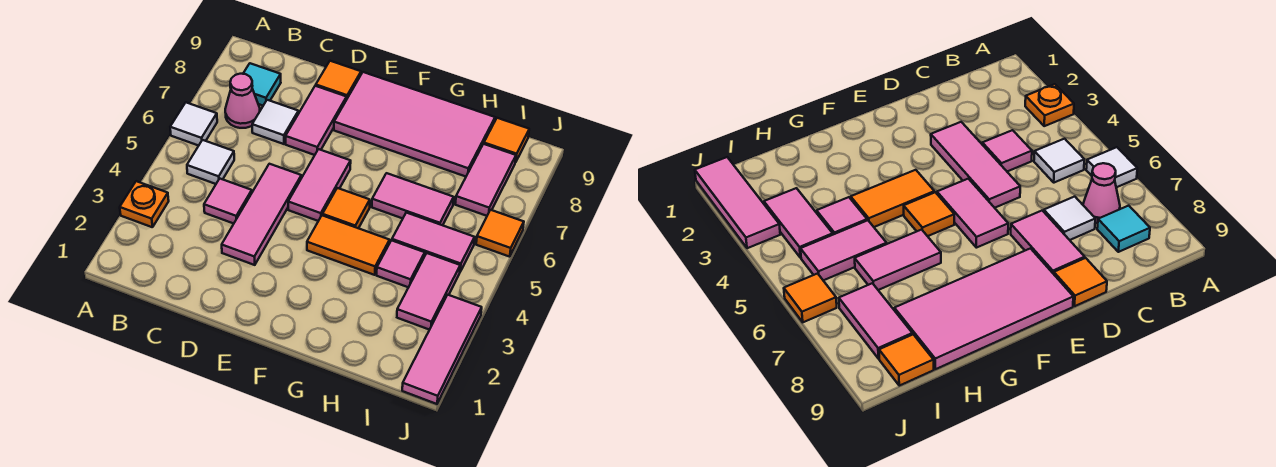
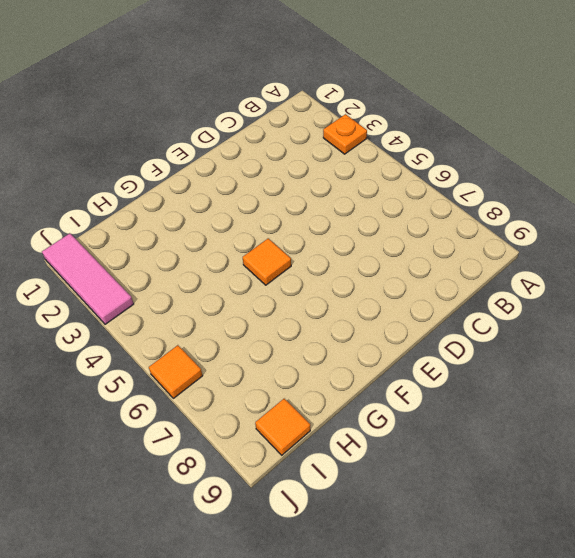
none -> white 1x1 tile [170,103,217,146]
none -> white 1x1 tile [187,140,234,184]
none -> pink 1x1 cone [225,74,260,128]

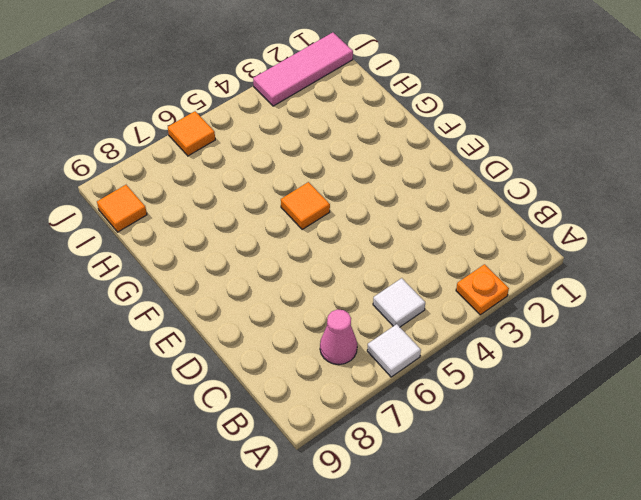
none -> cyan 1x1 tile [243,63,281,106]
none -> pink 1x1 tile [204,179,252,224]
none -> white 1x1 tile [252,100,298,144]

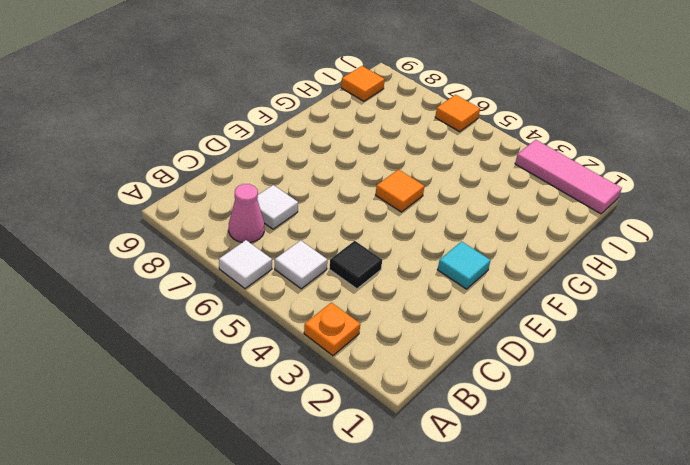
black 1x1 tile [329,241,382,289] -> pink 1x1 tile [204,179,252,224]
cyan 1x1 tile [438,241,491,289] -> cyan 1x1 tile moved to [243,63,281,106]
none -> pink 1x3 tile [222,164,301,265]
none -> pink 1x2 tile [286,86,347,155]
none -> orange 1x1 tile [316,61,361,98]

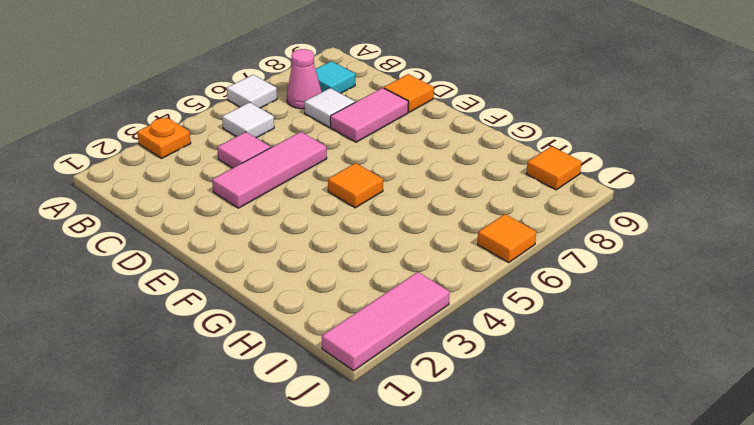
none -> pink 1x2 tile [288,149,351,221]
none -> pink 2x4 tile [334,72,495,177]
none -> orange 1x2 tile [307,215,390,275]

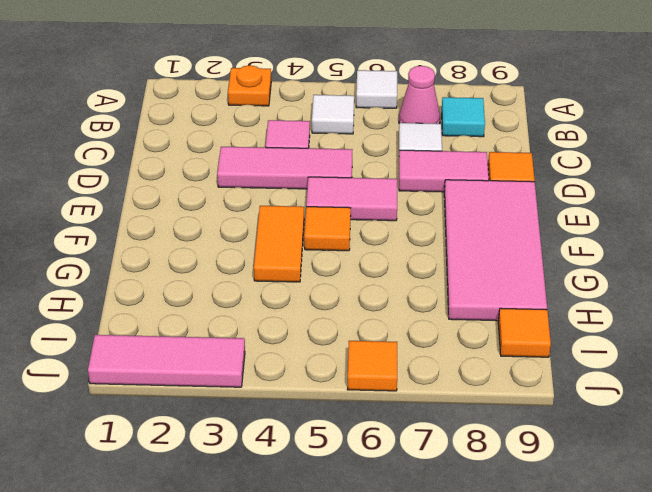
none -> pink 1x2 tile [372,173,454,225]
none -> pink 1x1 tile [377,240,425,287]
none -> pink 1x2 tile [392,213,475,271]

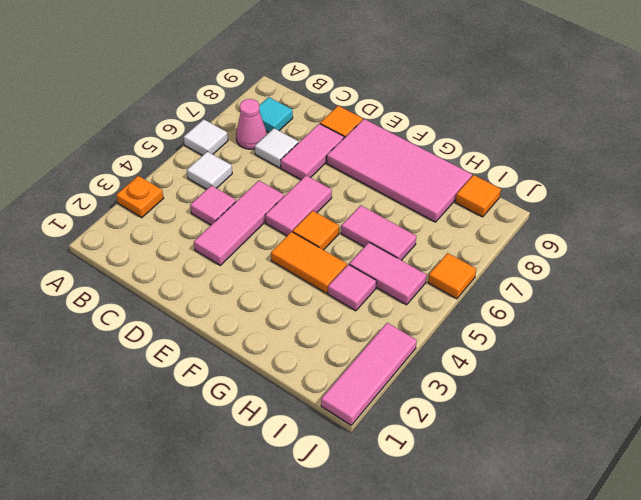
none -> pink 1x2 tile [397,253,460,330]
none -> pink 1x2 tile [455,144,516,216]

